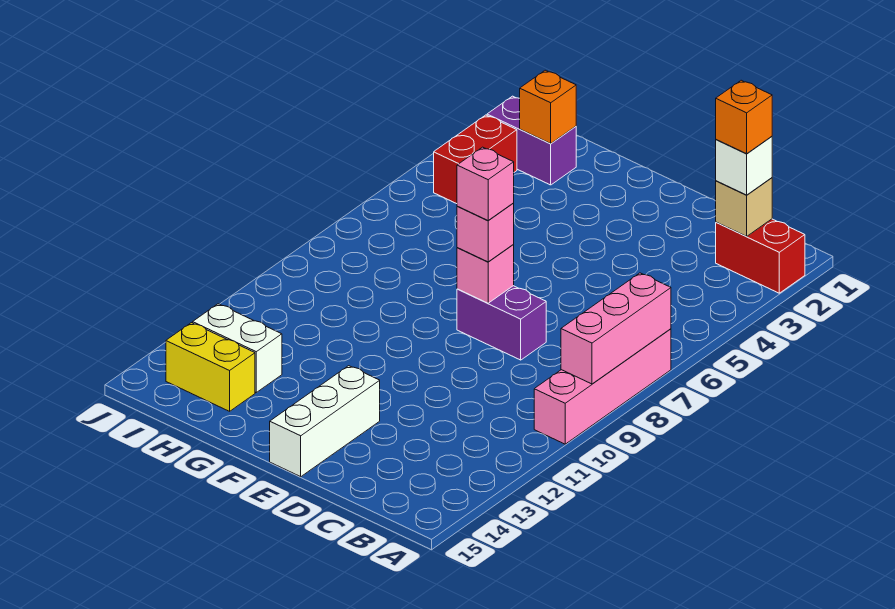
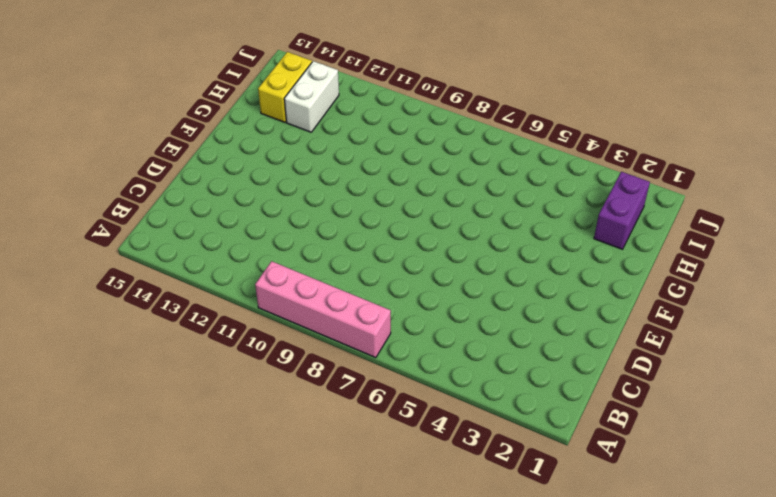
none -> red 1x2 brick [716,219,805,293]
none -> purple 1x2 brick [457,286,546,360]
none -> white 1x3 brick [270,366,380,477]

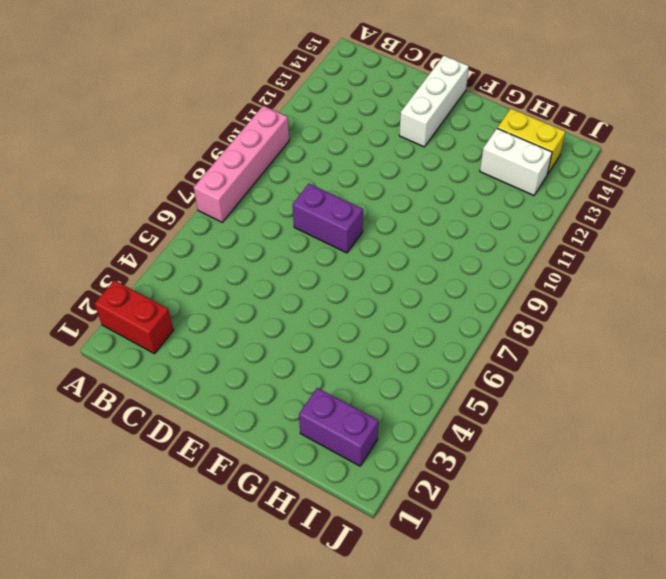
none -> red 1x2 brick [434,115,517,204]
none -> pink 1x3 brick [561,273,671,384]
none -> tan 1x1 brick [716,178,772,237]

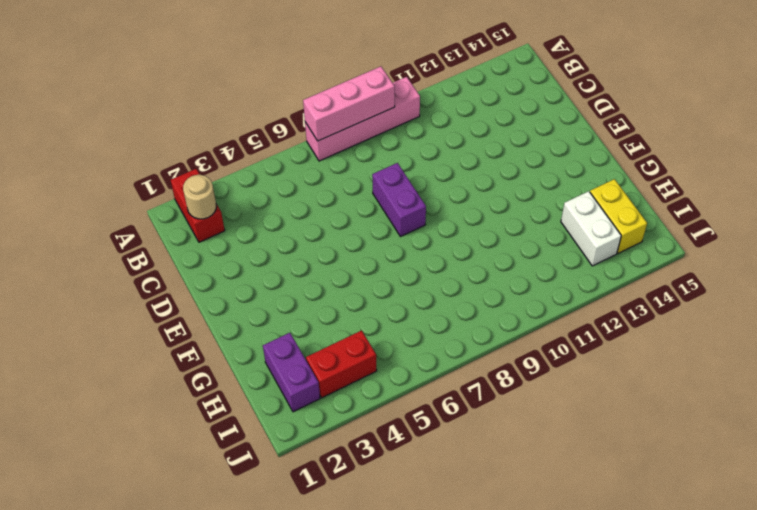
tan 1x1 round brick [183,175,216,219] -> tan 1x1 brick [716,178,772,237]
none -> white 1x3 brick [270,366,380,477]
none -> pink 1x1 brick [457,244,514,303]
none -> orange 1x1 brick [520,70,576,144]

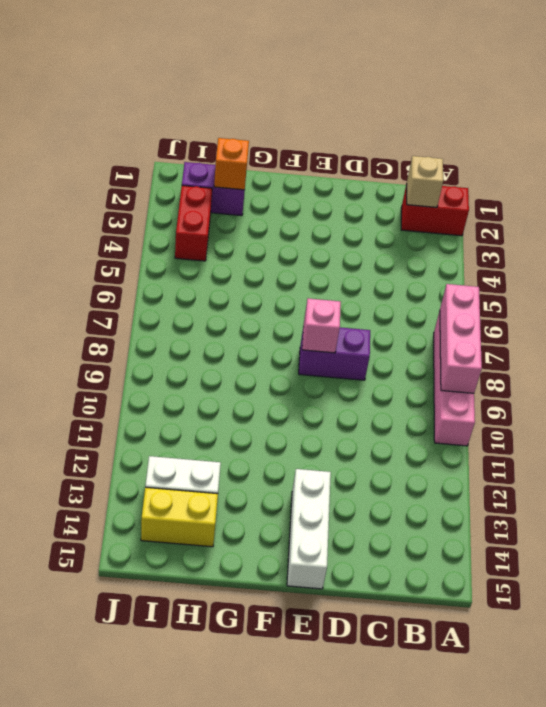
none -> white 1x1 brick [716,136,772,195]
none -> pink 1x1 brick [457,203,514,262]
none -> orange 1x1 brick [716,80,772,154]

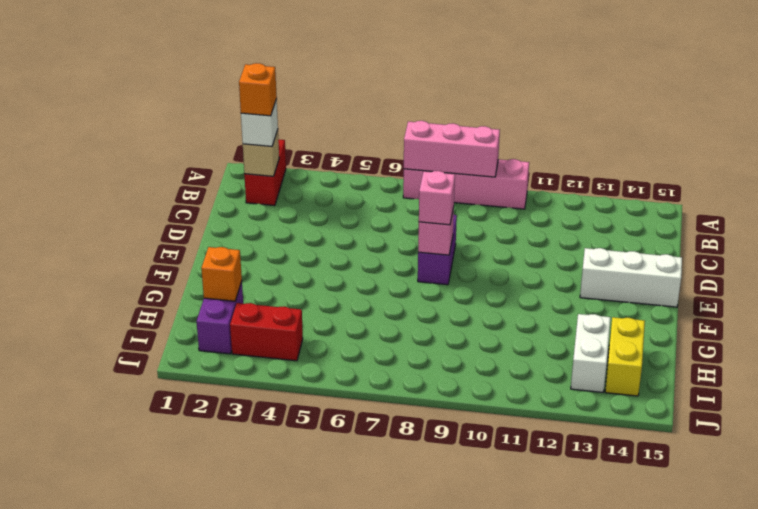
none -> pink 1x1 brick [457,147,514,221]

